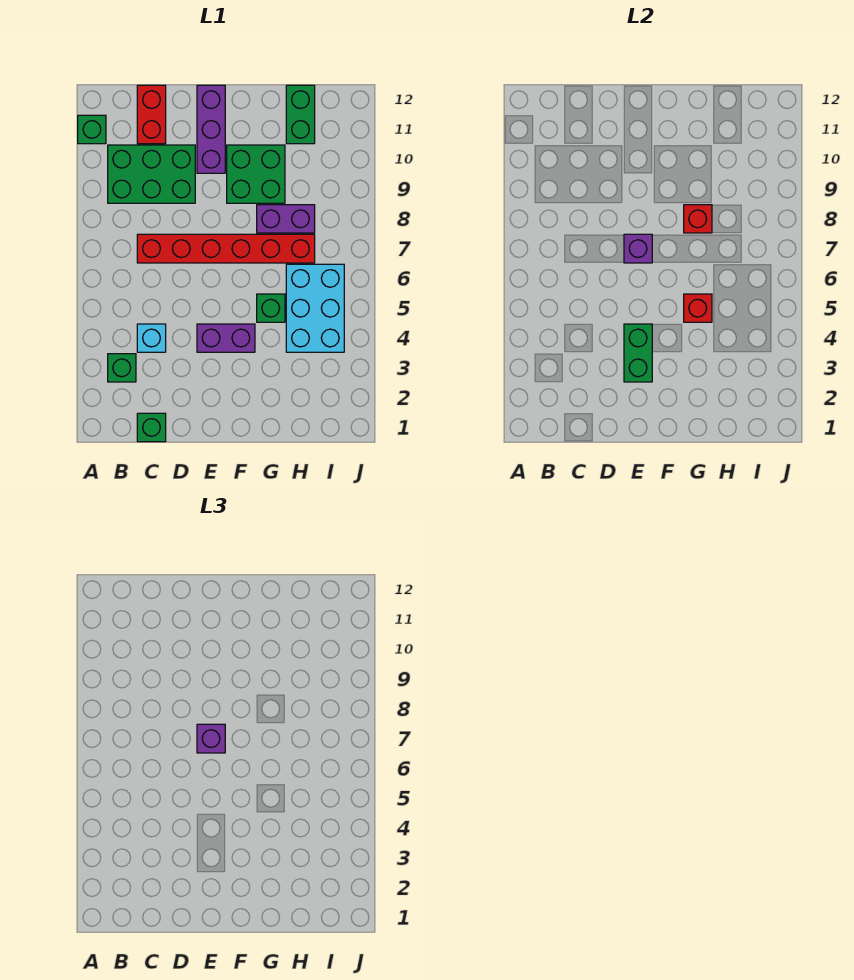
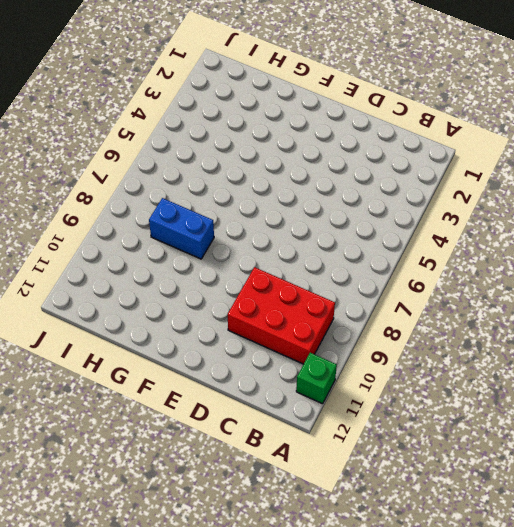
red 2x3 brick [228,267,335,364] -> green 2x3 brick [108,145,195,203]
blue 1x2 brick [149,198,214,259] -> purple 1x2 brick [257,205,315,233]
none -> green 1x1 brick [108,354,136,382]
none -> green 1x1 brick [137,413,166,442]
none -> cyan 1x1 brick [137,324,166,352]

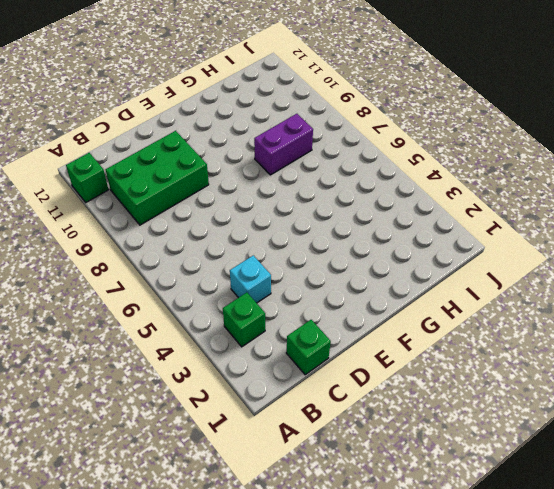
none -> red 1x6 brick [137,234,315,263]
none -> red 1x2 brick [137,85,166,144]
none -> purple 1x2 brick [197,324,255,352]

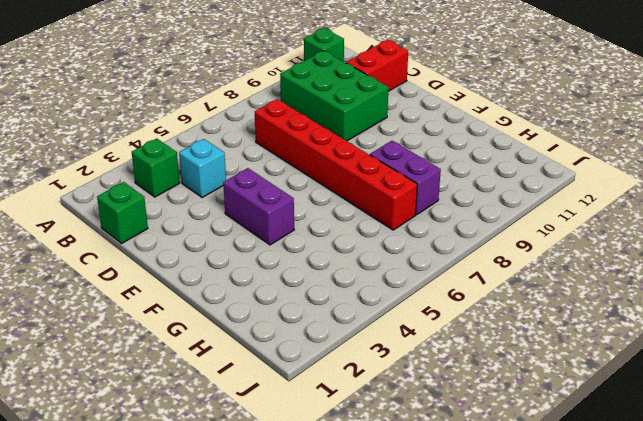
none -> purple 1x3 brick [197,85,225,173]
none -> green 2x2 brick [227,145,285,203]
none -> green 1x1 brick [257,294,285,322]

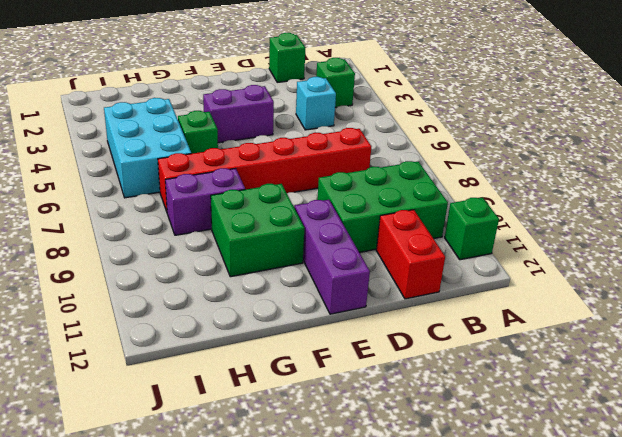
none -> green 1x2 brick [286,85,315,144]
none -> green 1x2 brick [624,324,652,382]
none -> purple 1x1 brick [624,234,652,263]

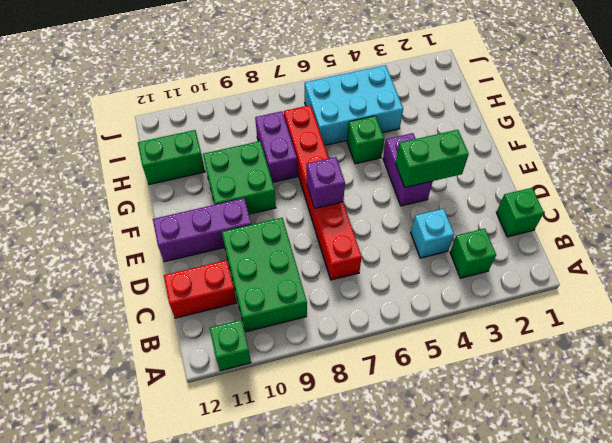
none -> red 1x1 brick [684,294,712,322]
none -> red 1x1 brick [684,205,712,233]
none -> purple 1x1 brick [197,724,225,753]

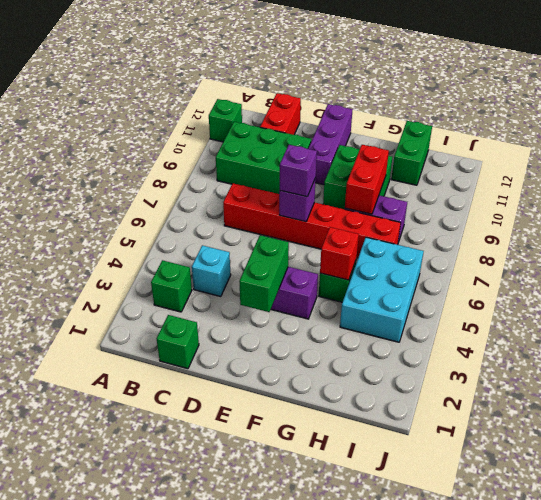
red 1x2 brick [345,145,389,214] -> red 1x1 brick [684,205,712,233]

